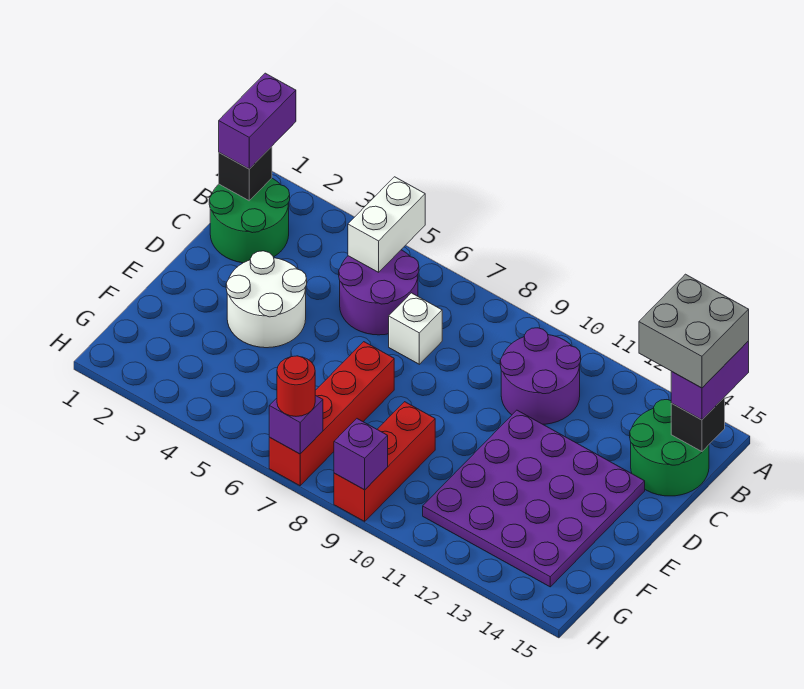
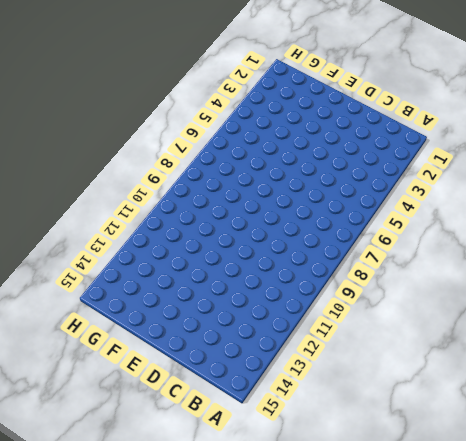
none -> green 2x2 round brick [209,178,290,263]
none -> purple 2x2 round brick [339,250,419,335]
none -> purple 2x2 round brick [500,328,581,424]

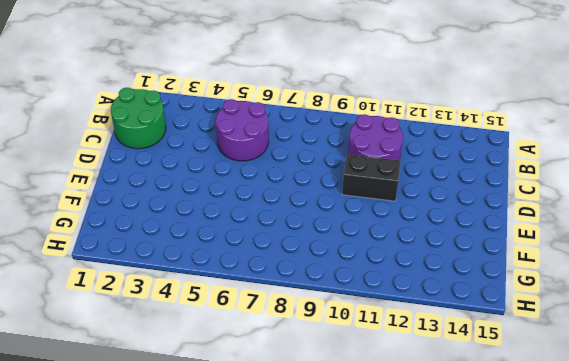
black 1x2 brick [342,154,401,201] -> purple 4x4 plate [423,410,645,587]
none -> green 2x2 round brick [630,400,709,496]
none -> white 1x1 brick [389,293,442,364]
none -> white 2x2 round brick [226,251,307,348]

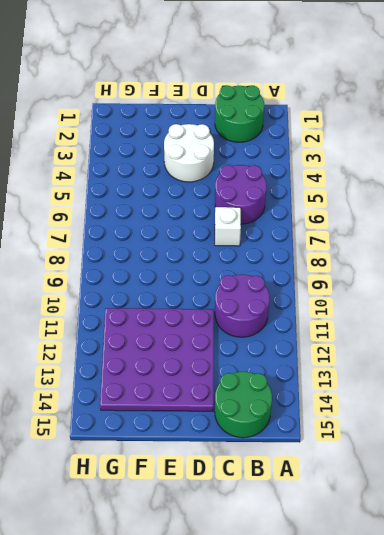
none -> red 1x4 brick [269,342,394,486]
none -> red 1x3 brick [334,402,435,521]
none -> white 1x2 brick [348,177,425,272]

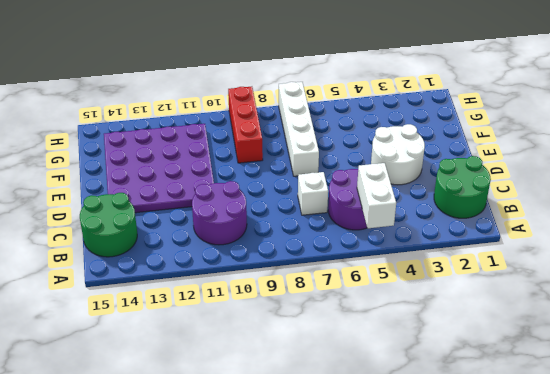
white 1x4 brick [279,82,319,176] -> red 1x4 brick [269,342,394,486]
none -> black 1x1 brick [219,147,272,201]
none -> black 1x1 brick [671,397,725,452]
none -> purple 1x1 brick [269,395,323,454]

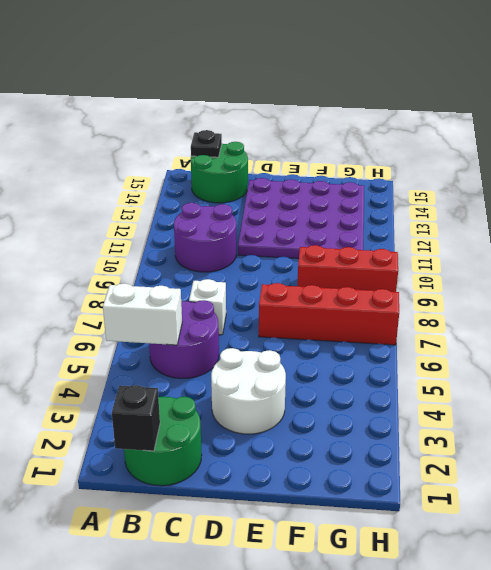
black 1x1 plate [191,130,222,157] -> black 1x1 brick [671,397,725,452]
none -> purple 1x1 brick [269,395,323,454]
none -> purple 1x1 brick [334,419,388,490]
none -> purple 1x2 brick [219,73,296,169]

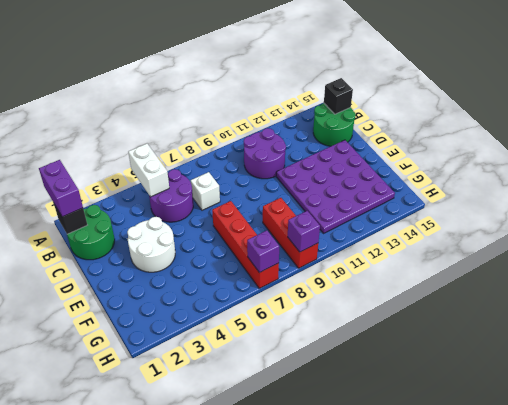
none -> purple 1x2 brick [671,341,749,420]
none -> red 1x1 round brick [277,356,315,416]
none -> grey 2x2 brick [639,274,749,388]

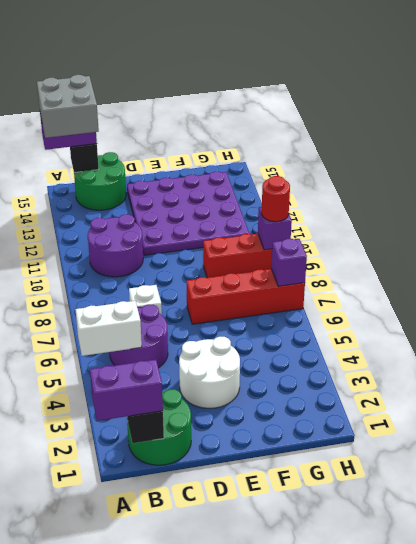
red 1x1 round brick [262,176,290,222] -> red 1x1 round brick moved to [277,356,315,416]

